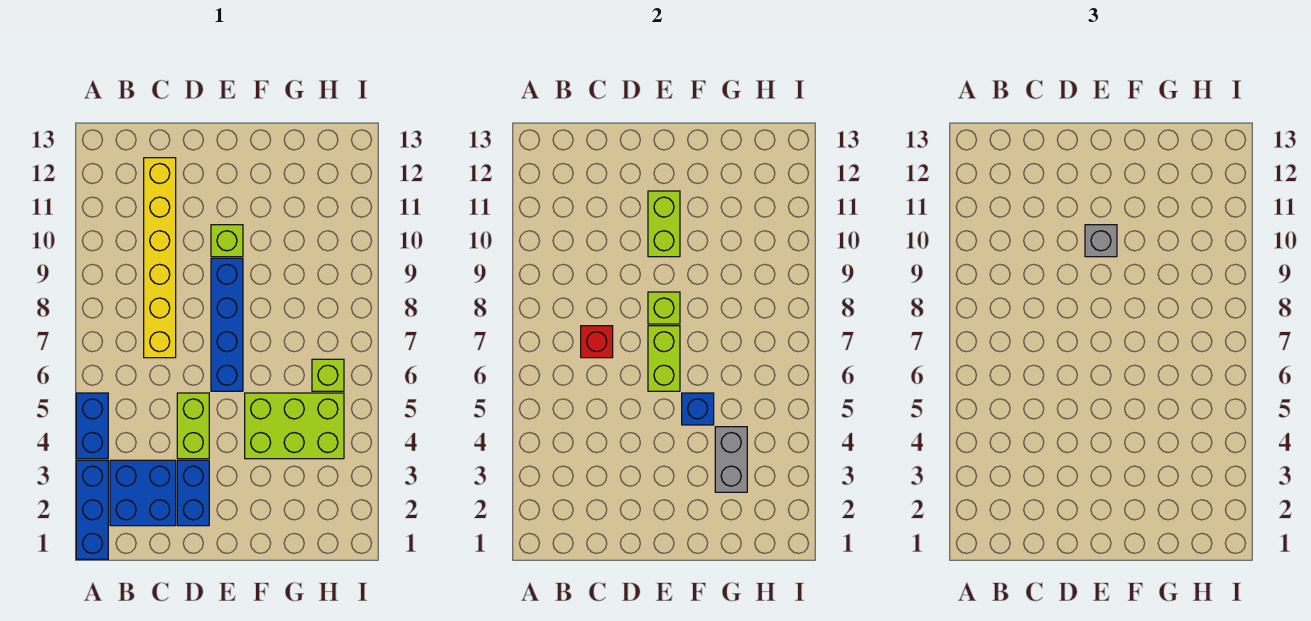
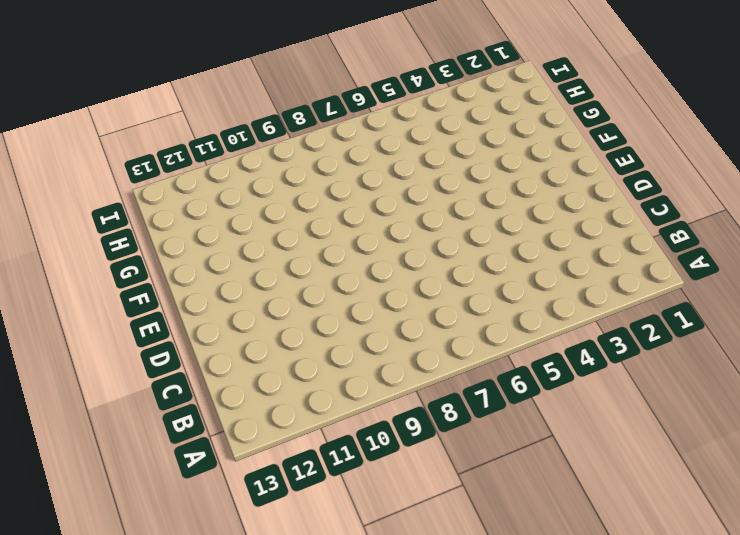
none -> blue 1x3 brick [76,460,108,559]
none -> blue 1x2 brick [76,393,108,459]
none -> blue 2x2 brick [110,460,176,526]

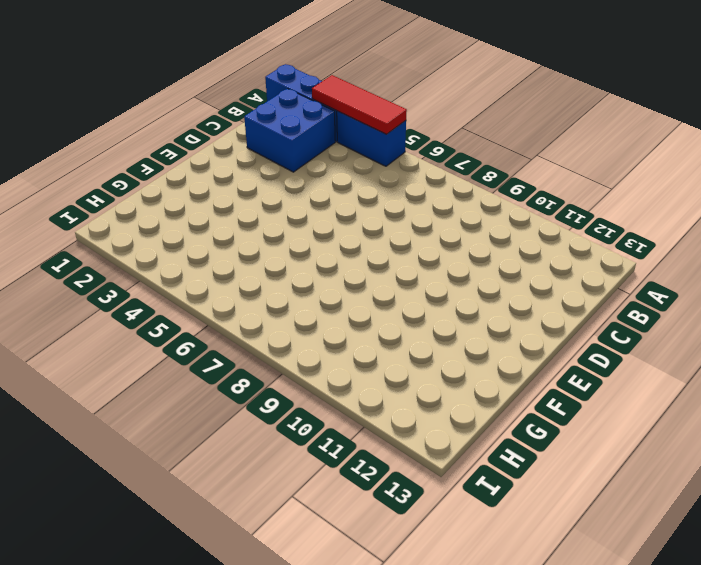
red 1x3 tile [312,75,407,134] -> none
none -> yellow 1x6 brick [144,158,176,358]
none -> blue 1x2 brick [177,460,209,526]
none -> lime 1x2 brick [177,393,209,459]

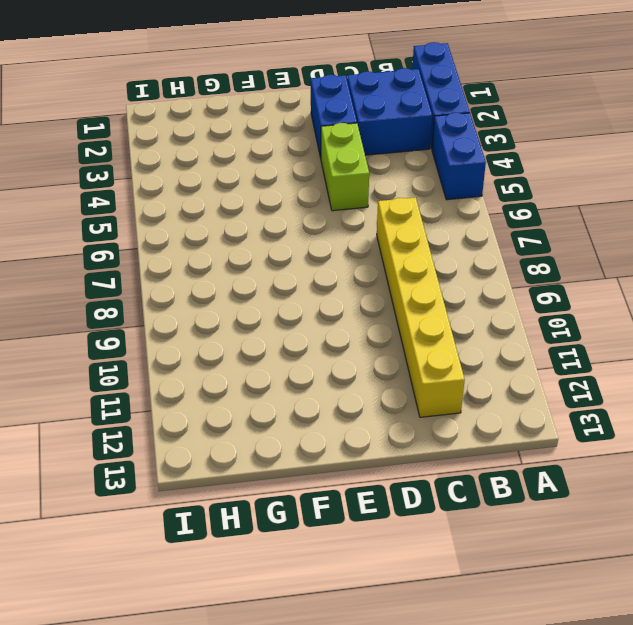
none -> blue 1x4 brick [211,258,243,391]
none -> lime 1x1 brick [211,225,243,257]
none -> lime 2x3 brick [245,393,344,459]

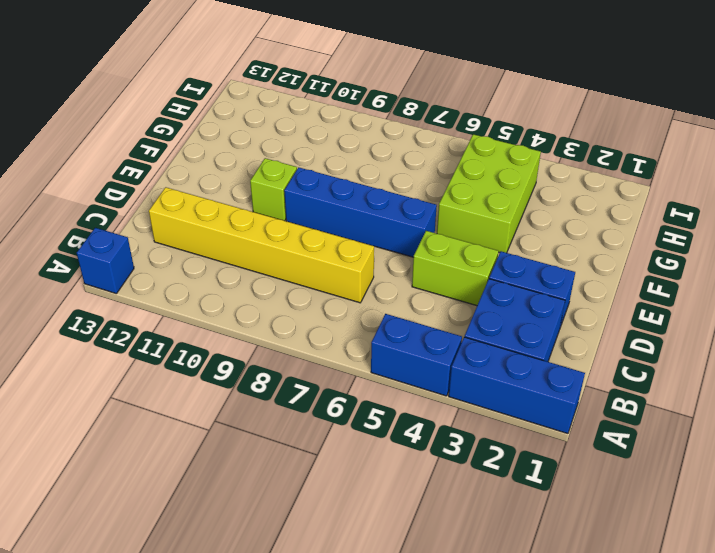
blue 1x1 brick [77,228,134,293] -> blue 1x1 brick moved to [682,393,714,425]
none -> lime 1x1 brick [312,359,344,391]
none -> red 1x1 brick [581,326,613,358]
none -> lime 1x2 brick [648,326,680,391]

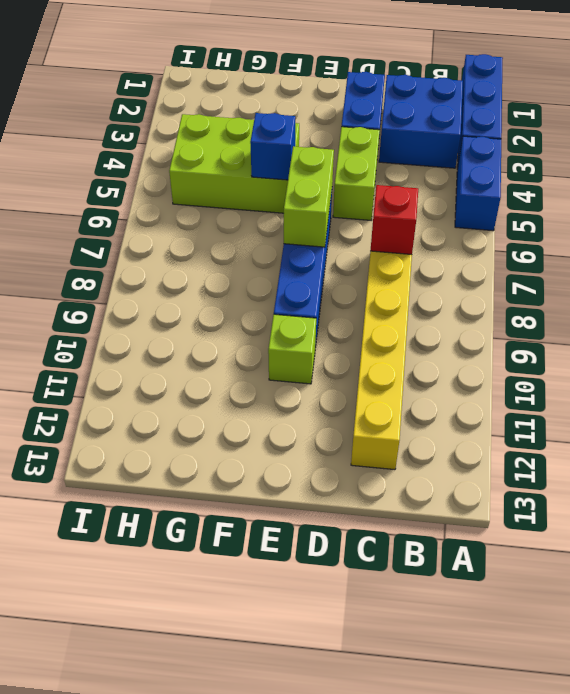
none -> lime 1x1 brick [312,359,344,391]
none -> lime 1x1 brick [648,292,680,324]
none -> lime 1x2 brick [648,191,680,257]

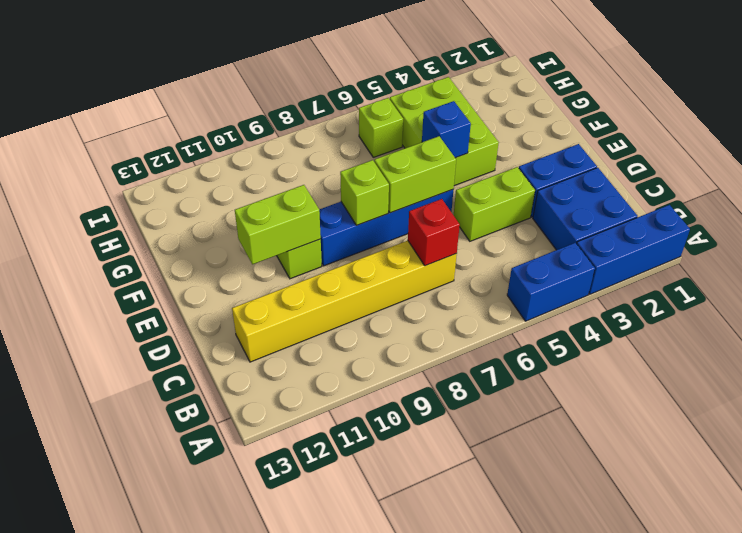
none -> grey 1x2 brick [715,427,747,492]
none -> grey 1x1 brick [1085,225,1117,257]

